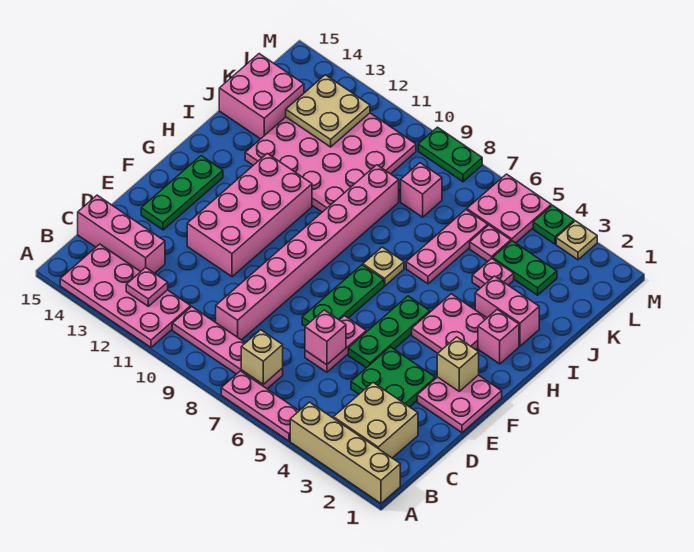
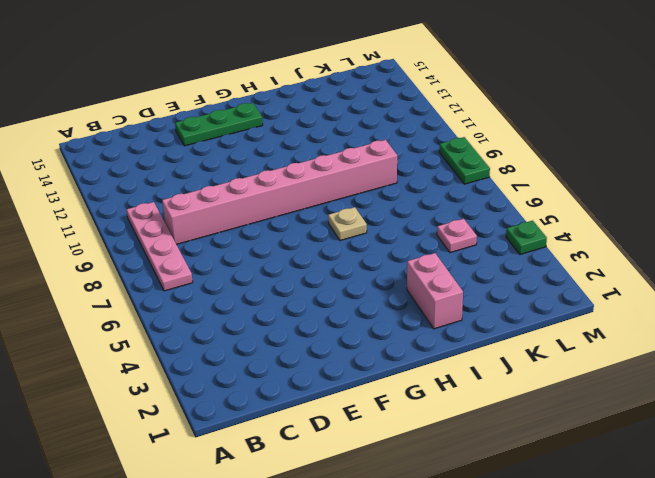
none -> tan 1x4 brick [290,402,400,503]
none -> pink 1x3 plate [221,371,299,441]
none -> pink 2x4 plate [60,244,191,347]
none -> tan 2x2 brick [333,383,418,458]

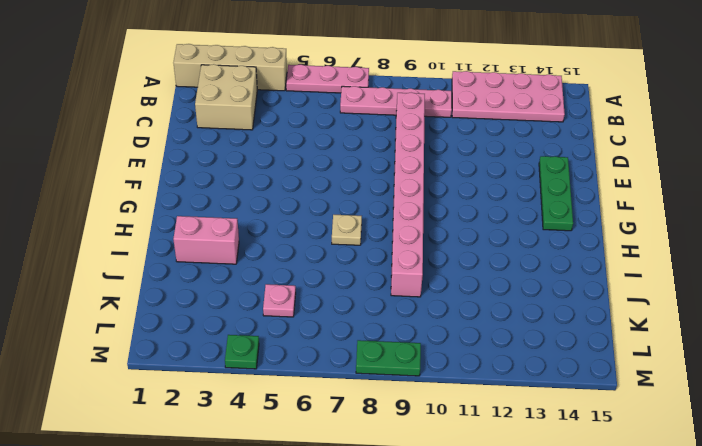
none -> pink 1x3 brick [78,195,165,273]
none -> green 2x2 plate [351,347,435,407]
none -> pink 1x2 plate [305,316,366,372]
none -> pink 2x2 plate [417,375,502,433]

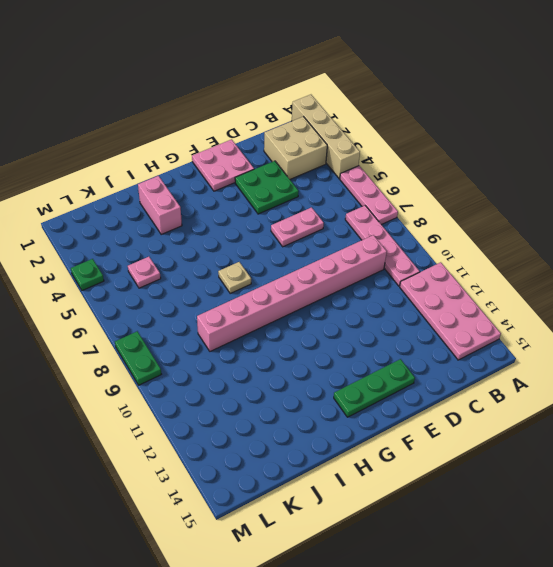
none -> pink 1x3 brick [78,195,165,273]
none -> green 1x3 plate [348,296,430,368]
none -> green 1x3 plate [302,265,384,326]
none -> pink 2x4 brick [187,153,312,277]

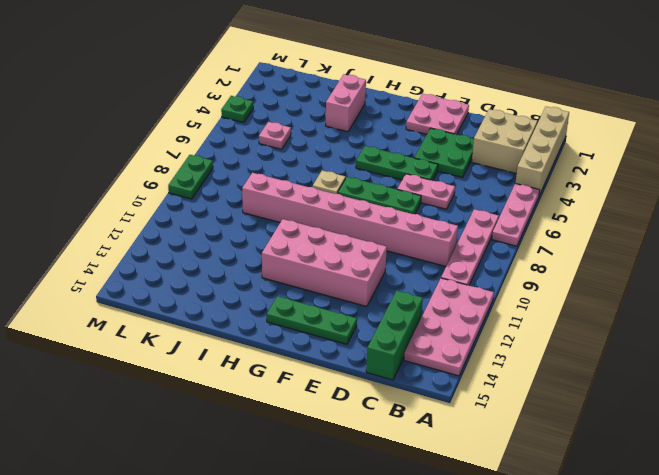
green 1x3 brick [366,291,423,380] -> pink 1x3 brick [78,195,165,273]
none -> pink 2x2 plate [412,294,487,353]
none -> pink 1x1 brick [478,309,519,364]
none -> pink 1x3 plate [406,210,488,284]
none -> pink 4x4 plate [245,113,416,212]

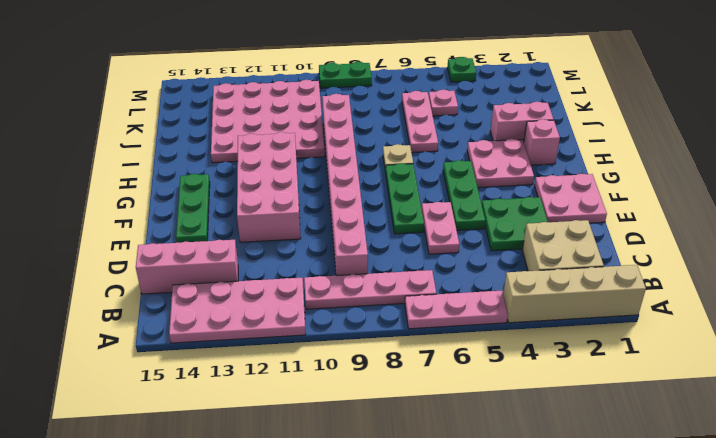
none -> pink 1x1 plate [472,258,514,288]
none -> pink 2x2 brick [219,54,304,139]
none -> green 1x2 plate [493,241,557,295]
none -> pink 1x1 brick [401,163,442,217]

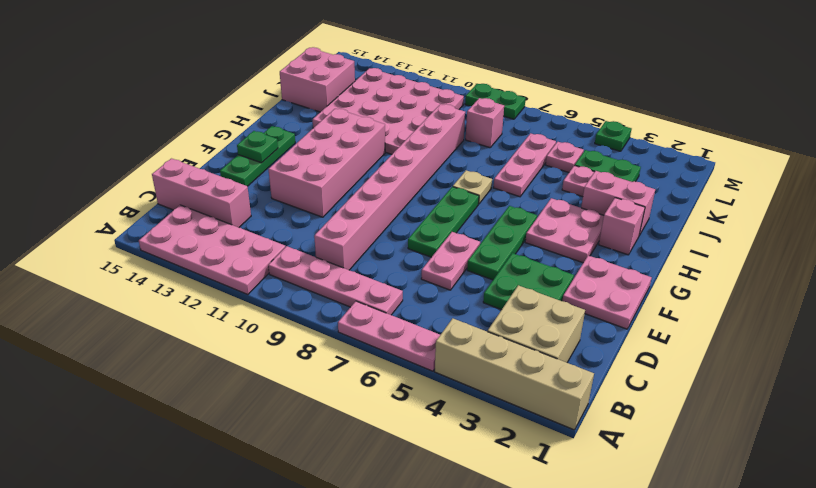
green 1x1 plate [237,131,278,163] -> none
none -> pink 2x2 plate [467,174,551,243]
none -> tan 1x1 plate [556,221,597,260]
none -> tan 1x1 brick [241,330,283,384]
none -> pink 1x1 plate [126,268,168,306]

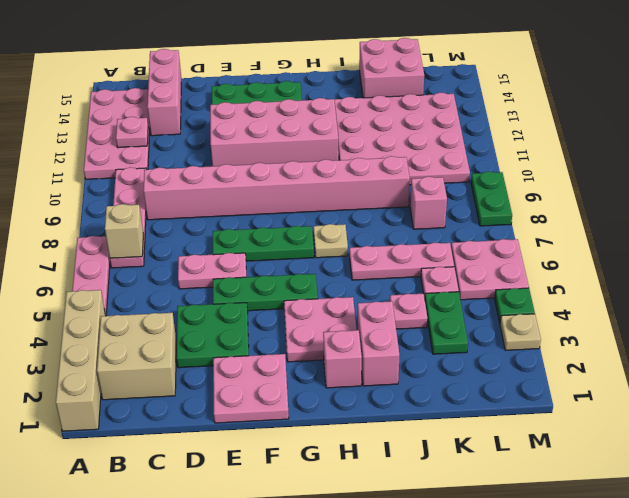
none -> pink 1x1 brick [305,310,346,365]
none -> tan 1x1 brick [437,337,479,391]
none -> tan 2x2 plate [286,75,370,147]

